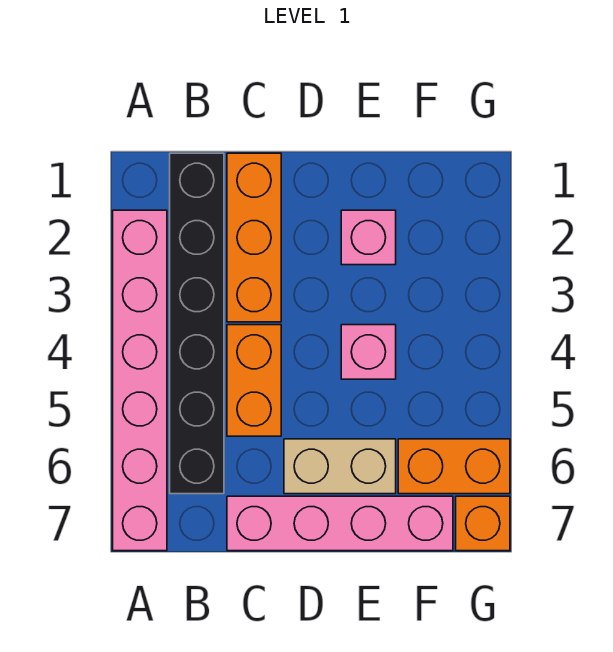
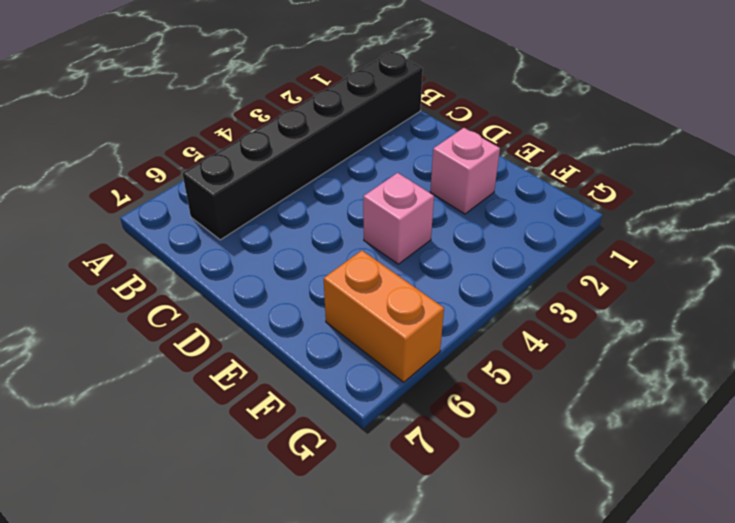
none -> pink 1x6 brick [113,210,167,551]
none -> orange 1x3 brick [227,153,281,322]

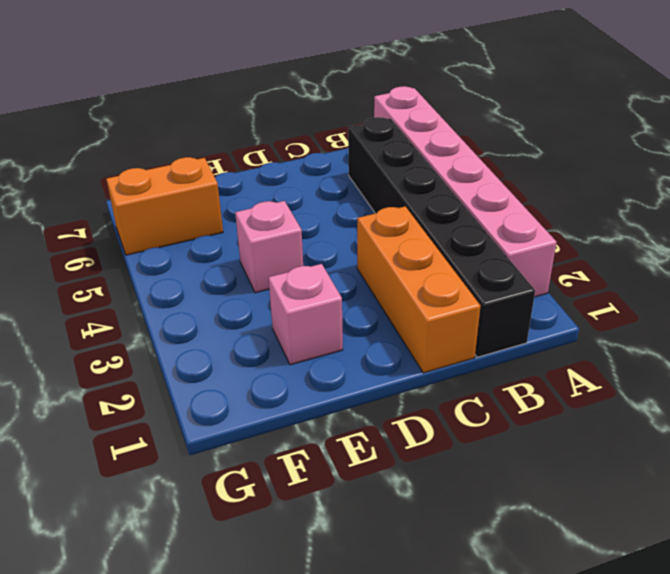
none -> orange 1x2 brick [227,325,281,436]
none -> pink 1x4 brick [227,496,453,551]

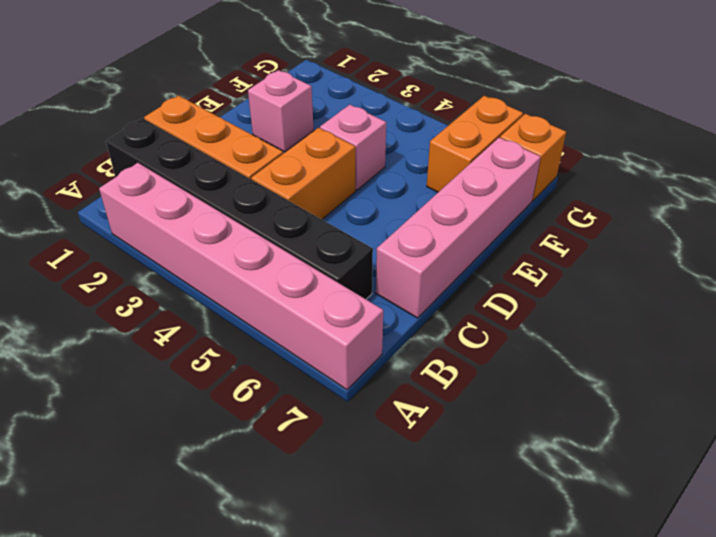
orange 1x2 brick [251,128,355,219] -> orange 1x2 brick turned to [227,325,281,436]
none -> tan 1x2 brick [284,439,396,494]

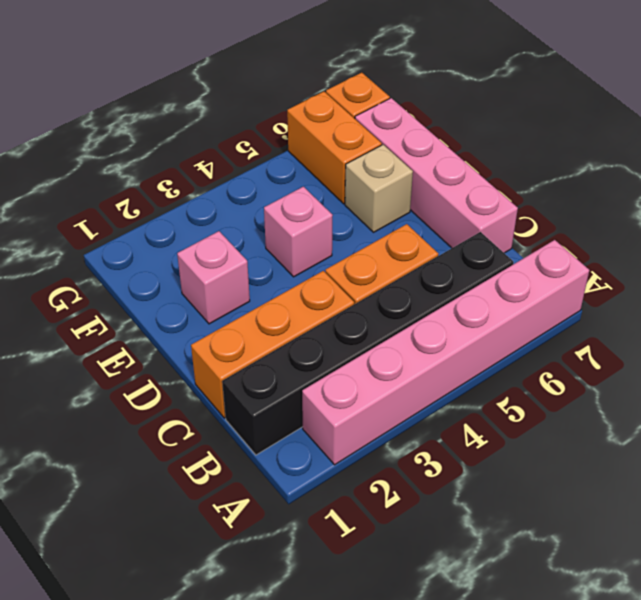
tan 1x1 brick [345,145,413,232] -> tan 1x2 brick [284,439,396,494]

